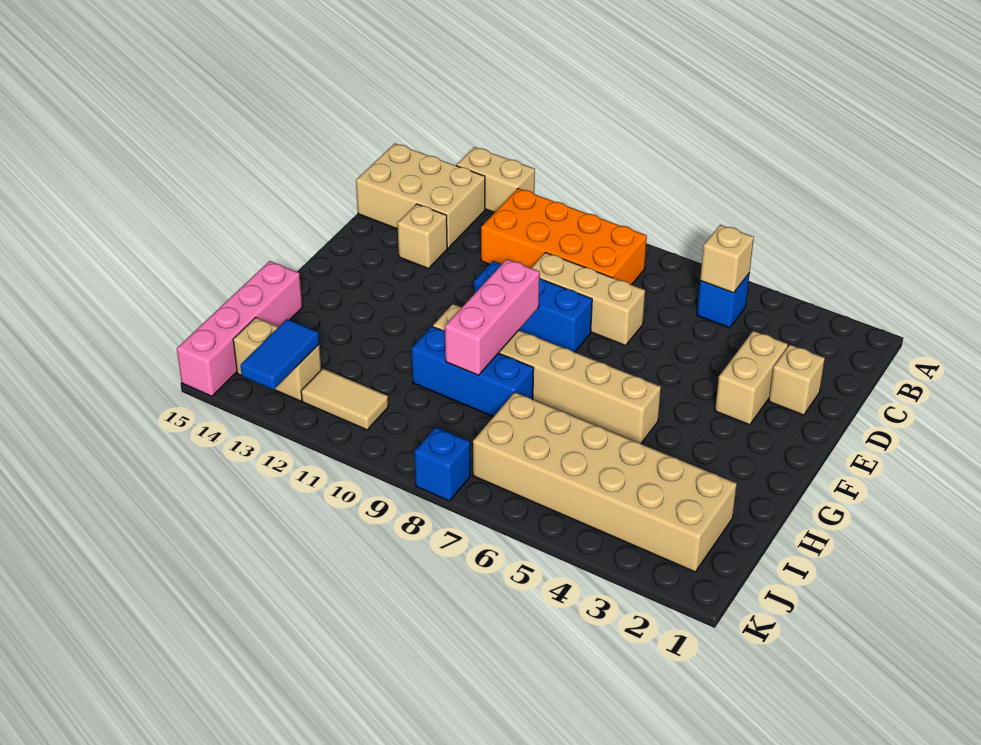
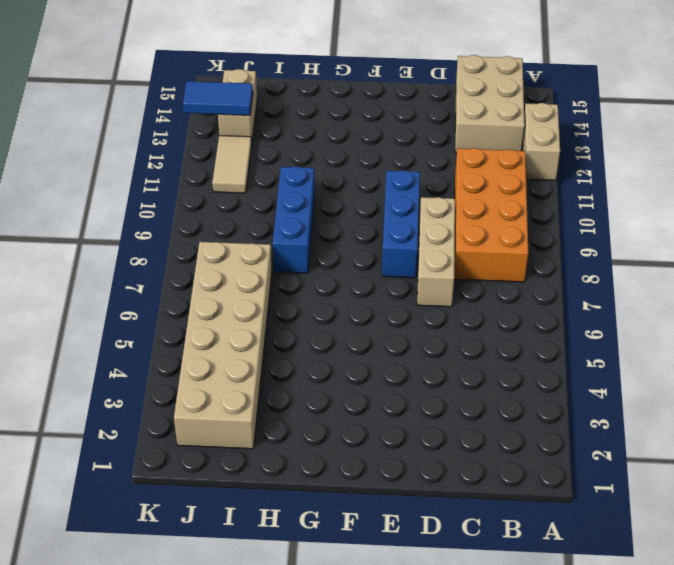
none -> blue 1x1 brick [697,273,750,328]
none -> tan 1x1 brick [769,345,825,415]
none -> tan 1x2 brick [715,331,788,425]

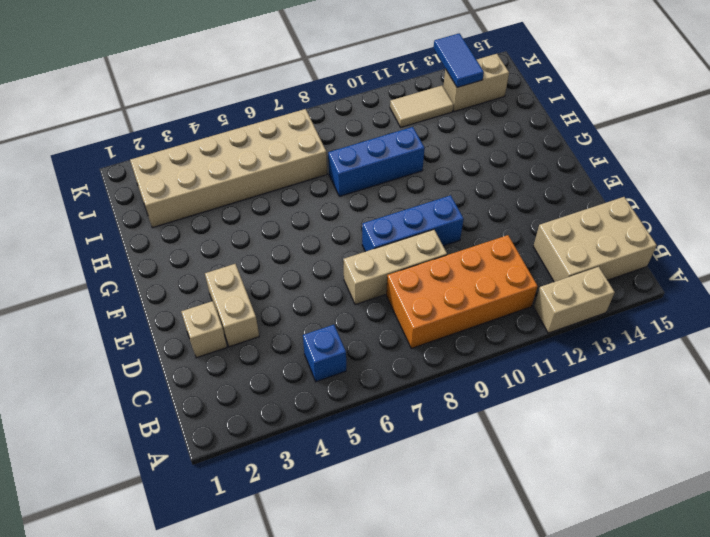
none -> tan 1x1 brick [397,204,447,269]
none -> tan 1x6 brick [433,304,661,444]
none -> pink 1x4 brick [177,261,302,396]

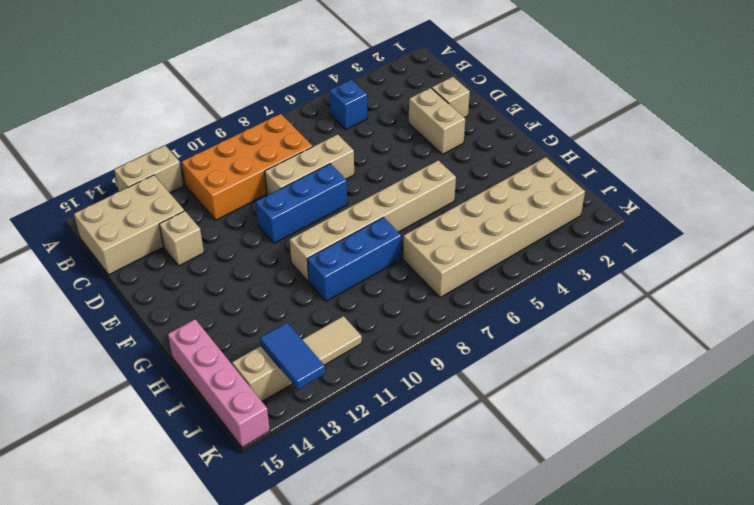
none -> blue 1x1 brick [414,427,470,501]
none -> tan 1x1 brick [700,225,754,293]
none -> pink 1x3 brick [445,259,540,375]

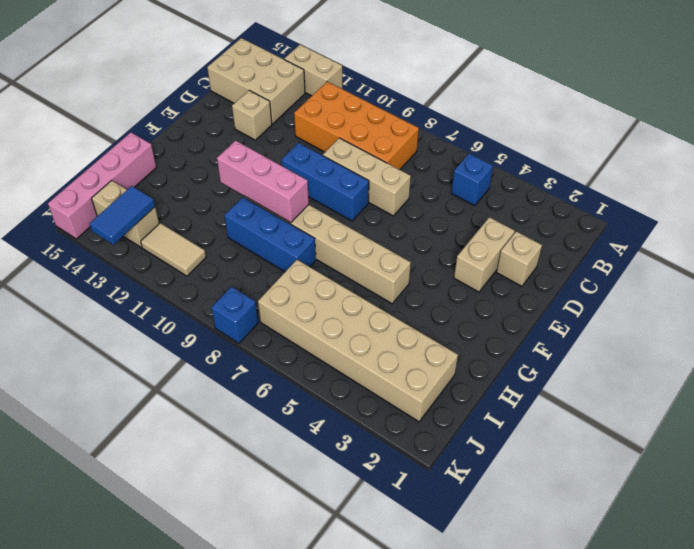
pink 1x3 brick [217,140,309,223] -> pink 1x3 brick turned to [445,259,540,375]
none -> tan 1x1 brick [700,225,754,293]

